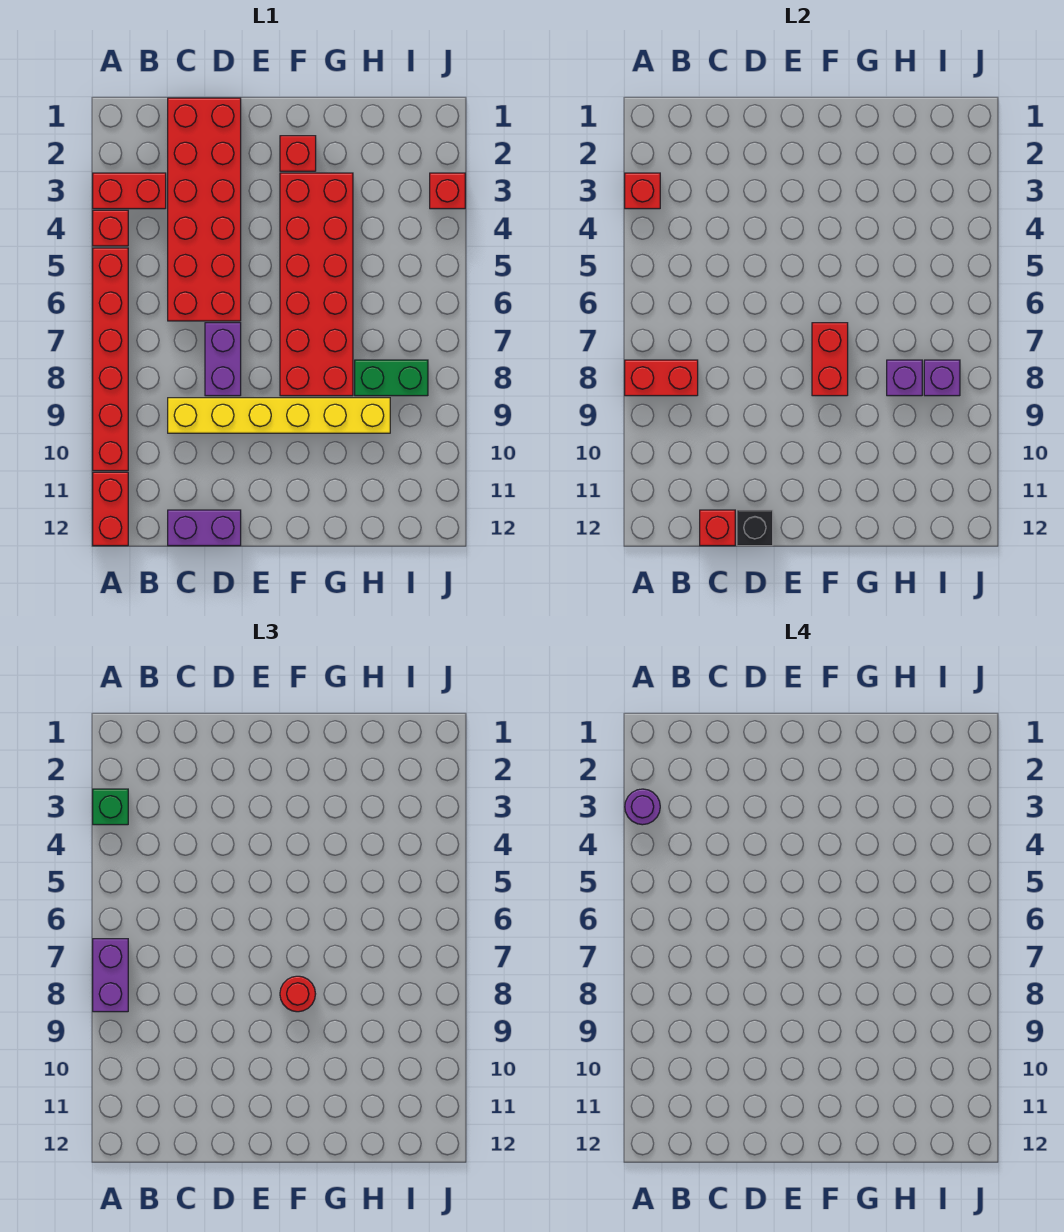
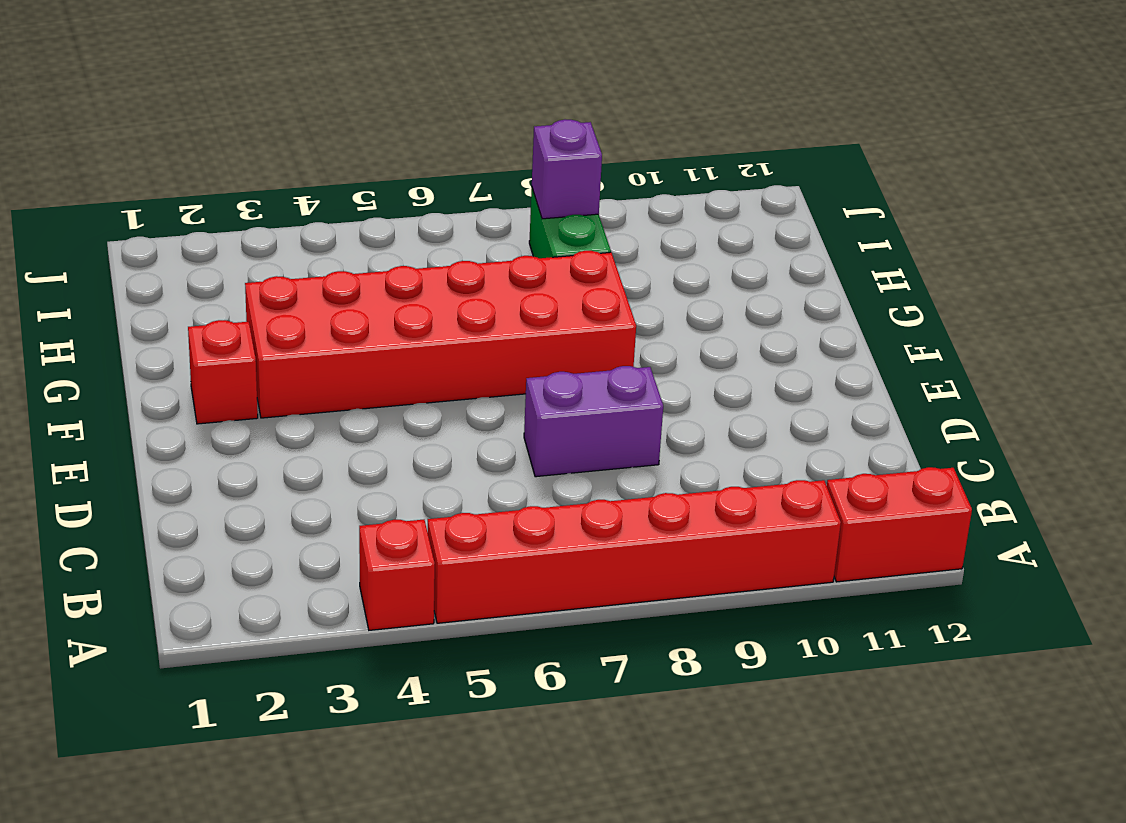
none -> red 1x2 brick [93,173,166,209]
none -> red 2x6 brick [168,98,241,321]
none -> yellow 1x6 brick [168,398,390,433]

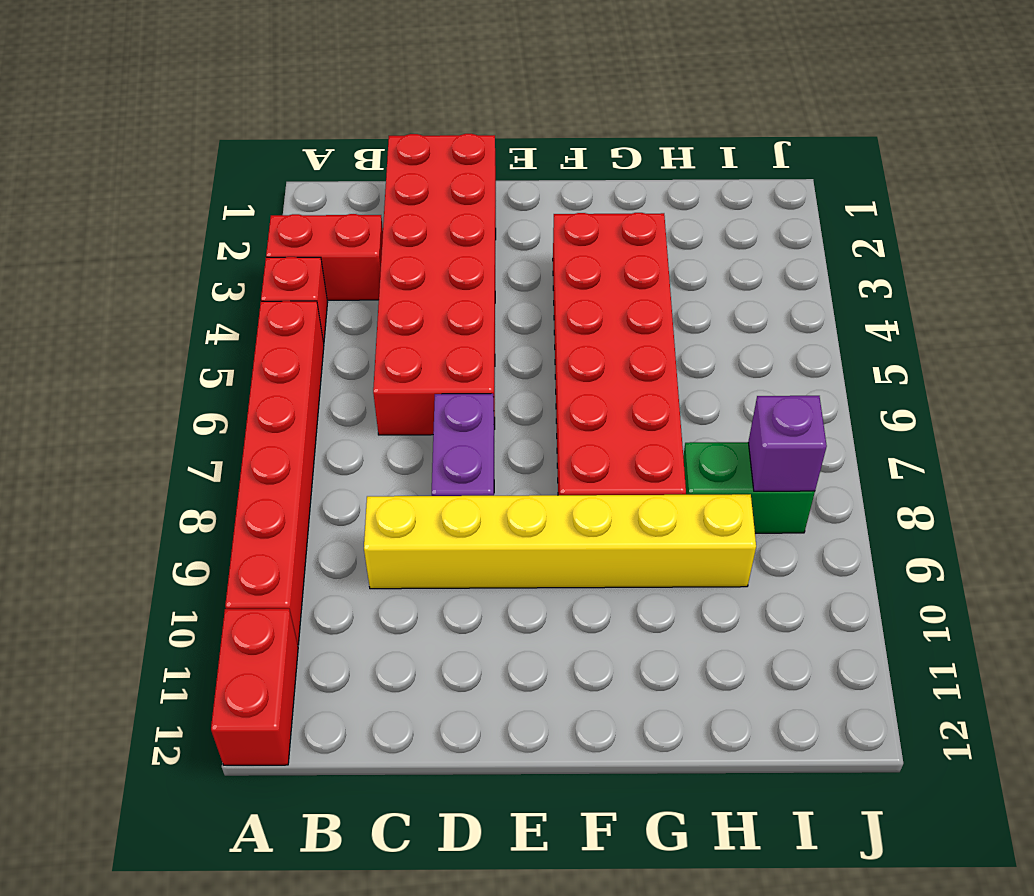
none -> purple 1x2 brick [168,510,241,546]
none -> red 1x1 brick [280,136,316,171]
none -> red 1x1 brick [430,173,465,209]

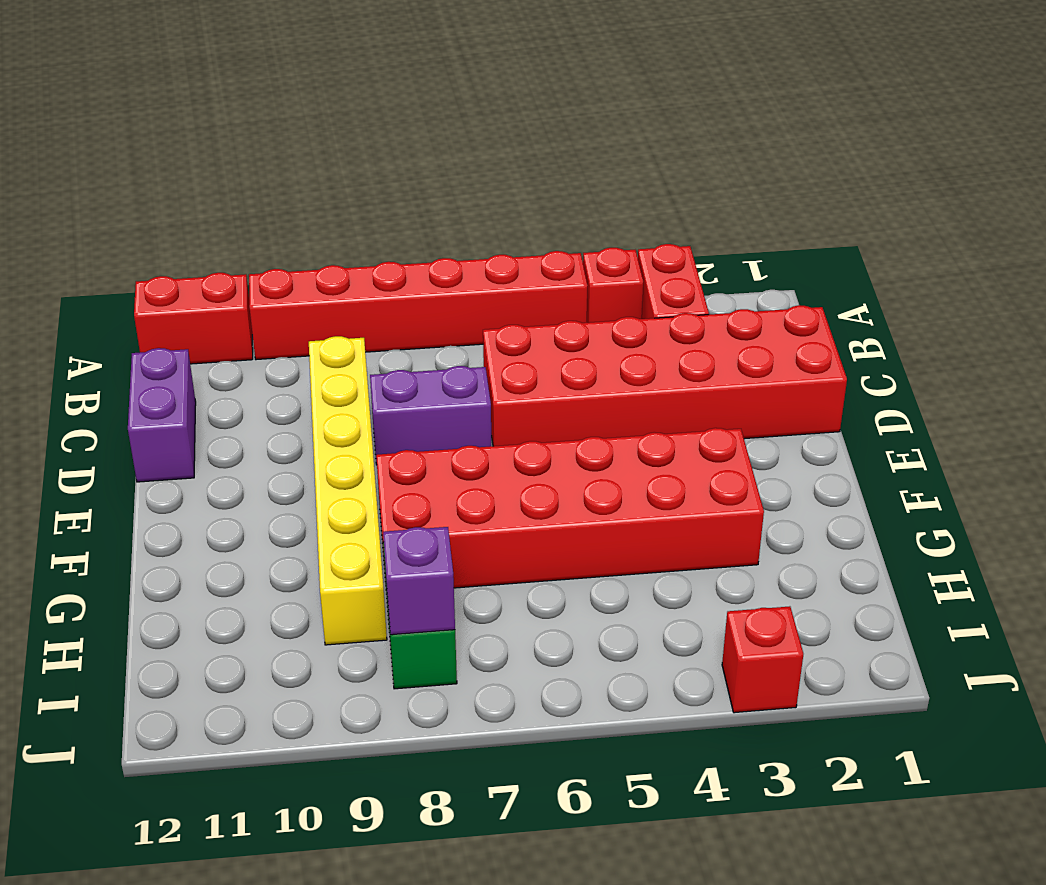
none -> red 1x1 brick [280,136,316,171]
none -> red 1x1 brick [625,173,660,209]
none -> red 1x2 brick [625,360,698,396]

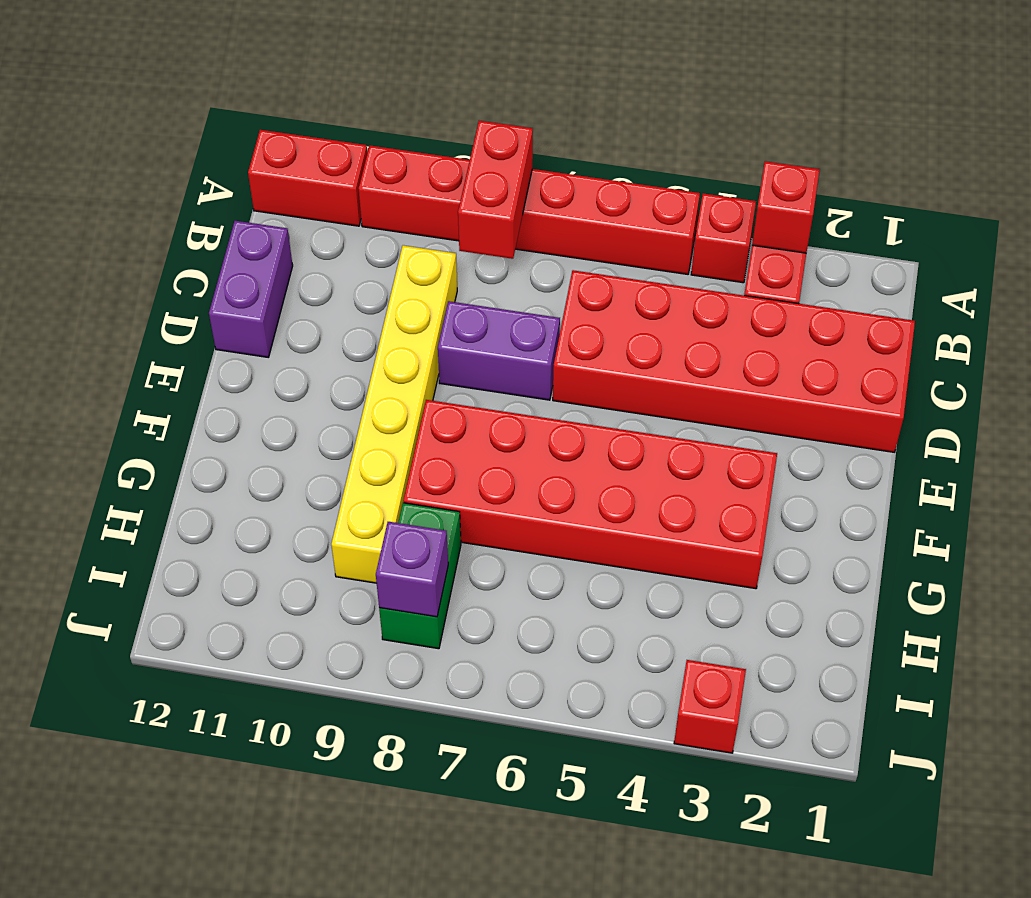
none -> red 1x1 brick [280,136,316,171]
none -> red 1x1 brick [700,510,735,546]
none -> black 1x1 brick [737,510,773,546]

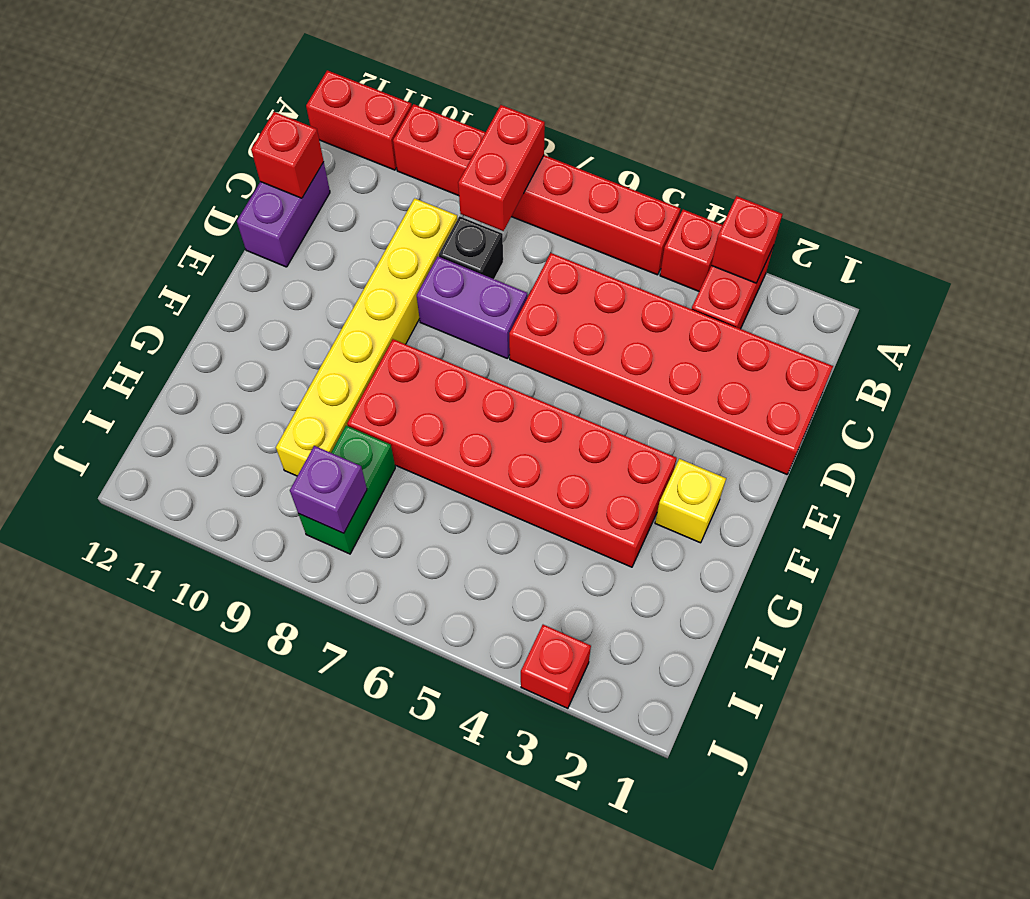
black 1x1 brick [439,216,503,279] -> black 1x1 brick moved to [737,510,773,546]
yellow 1x1 brick [655,459,726,543] -> red 1x1 brick [280,136,316,171]
none -> red 1x2 brick [812,323,848,396]
none -> purple 1x1 brick [887,360,922,396]
none -> green 1x1 brick [93,789,128,825]

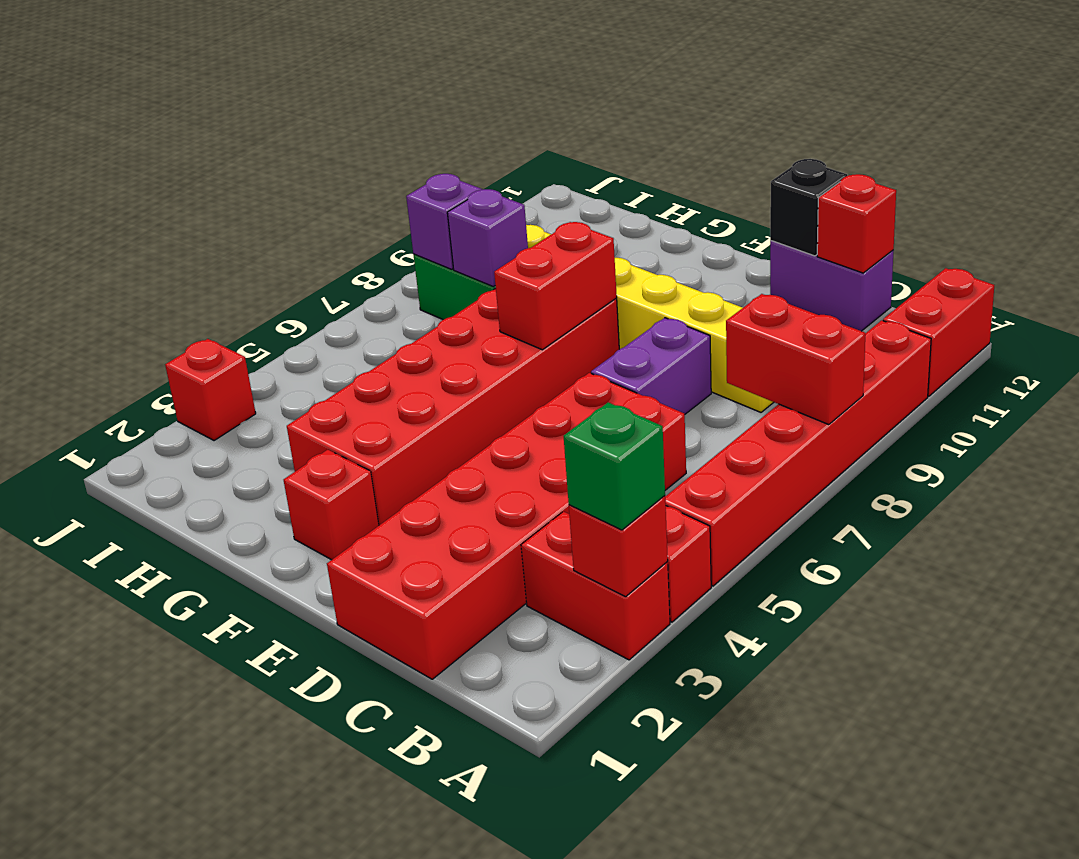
none -> purple 1x2 brick [93,939,128,1012]
none -> red 1x1 round brick [280,976,315,1012]
none -> purple 1x1 round brick [625,789,660,825]

